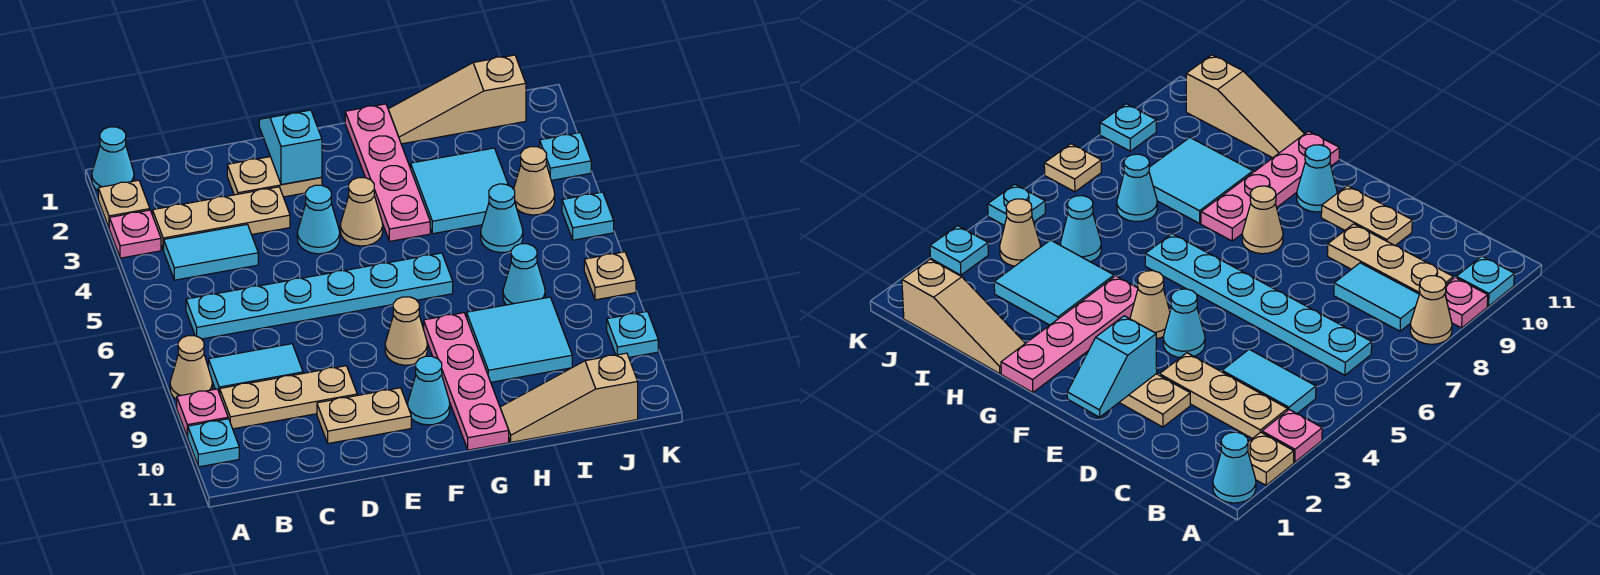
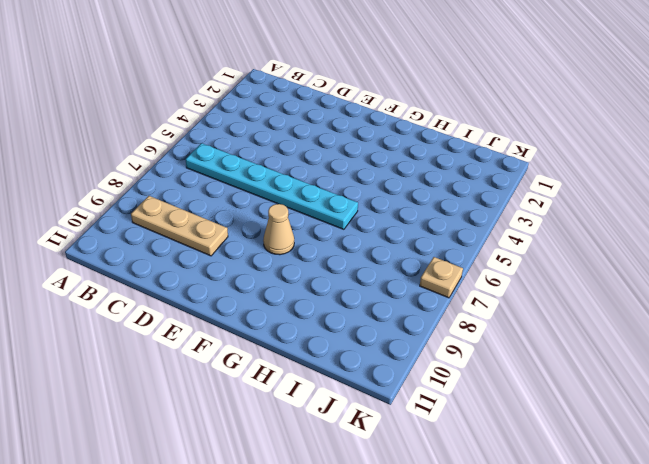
none -> cyan 1x1 cone [92,127,134,191]
none -> tan 1x1 plate [98,180,150,227]
none -> pink 1x1 plate [109,210,161,258]
none -> tan 1x1 cone [170,336,212,400]

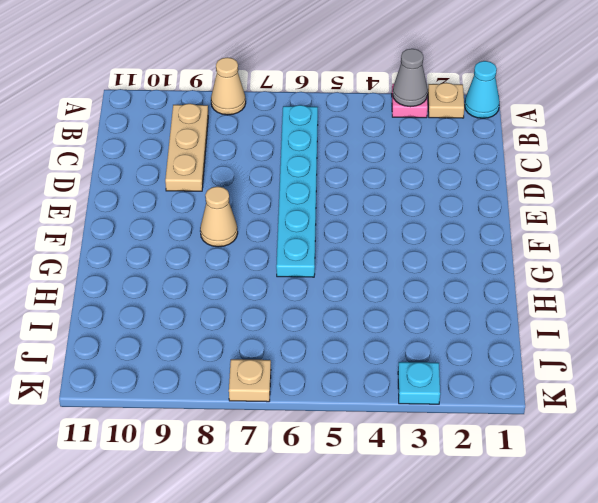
grey 1x1 cone [393,49,428,107] -> none
none -> pink 1x1 plate [177,389,228,437]
none -> cyan 1x1 plate [188,419,239,467]
none -> tan 1x3 plate [153,187,290,250]
none -> cyan 1x2 tile [164,224,258,280]

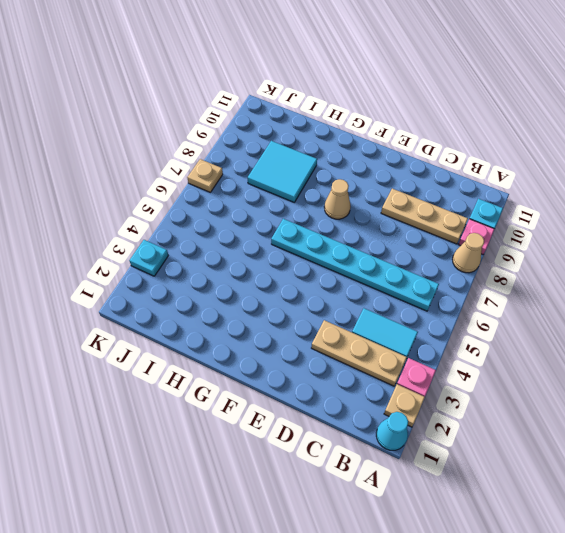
none -> cyan 1x2 tile [208,344,303,394]
none -> tan 1x2 plate [227,157,322,197]
none -> tan 1x2 plate [317,388,411,443]
none -> cyan 1x1 cone [297,185,340,254]

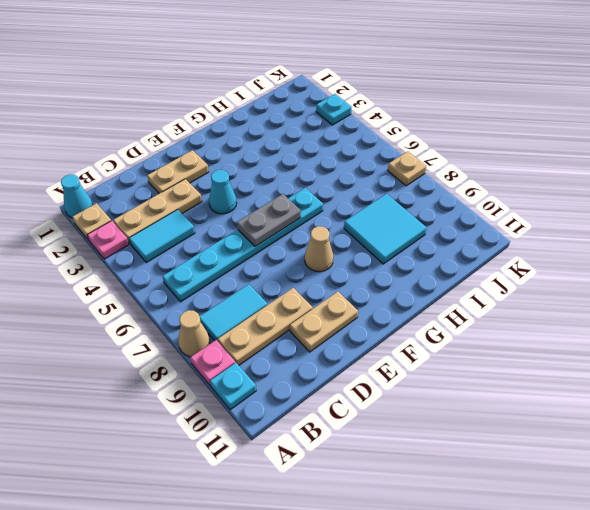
grey 1x2 plate [237,194,301,247] -> none
none -> tan 1x1 cone [340,178,383,246]
none -> cyan 1x1 cone [408,356,450,425]
none -> pink 1x4 plate [345,104,430,241]
none -> pink 1x4 plate [424,313,509,450]

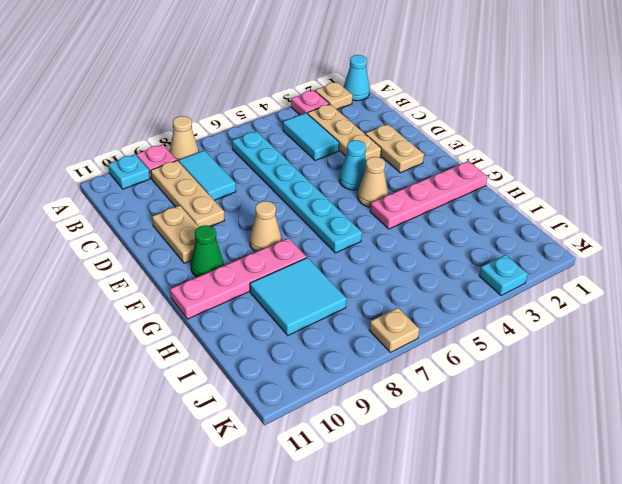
green 1x1 cone [191,225,224,277] -> cyan 1x1 cone [408,356,450,425]
none -> tan 1x3 slope [388,55,526,144]
none -> cyan 2x2 tile [411,148,516,234]
none -> tan 1x3 slope [500,353,638,442]
none -> cyan 1x1 cone [481,184,523,253]

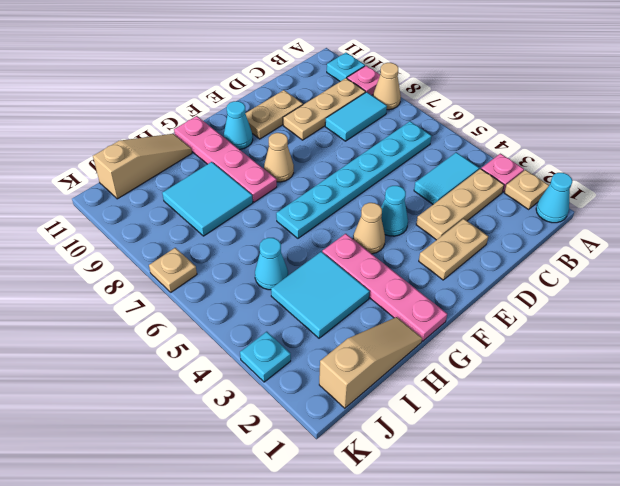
none -> cyan 1x1 cone [503,244,545,305]
none -> tan 1x1 cone [514,147,555,215]
none -> cyan 1x1 plate [562,192,614,240]
none -> cyan 1x1 plate [607,311,658,357]

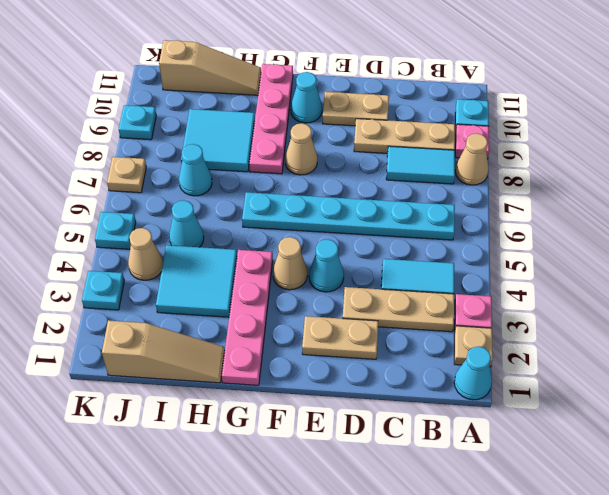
none -> cyan 1x2 slope [259,110,322,185]

